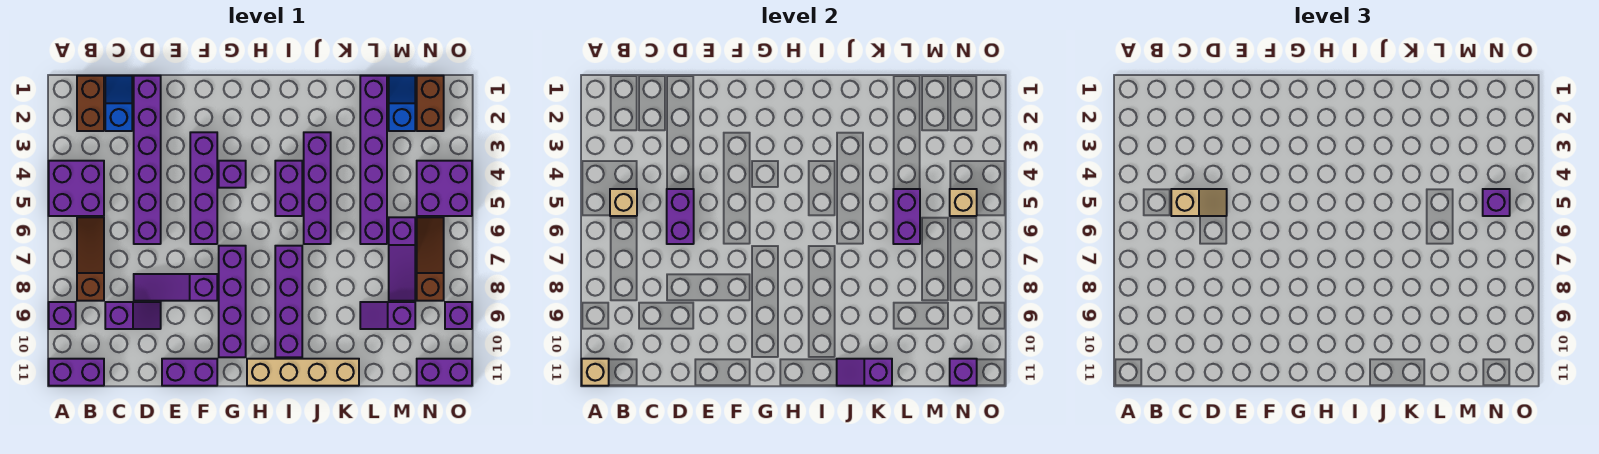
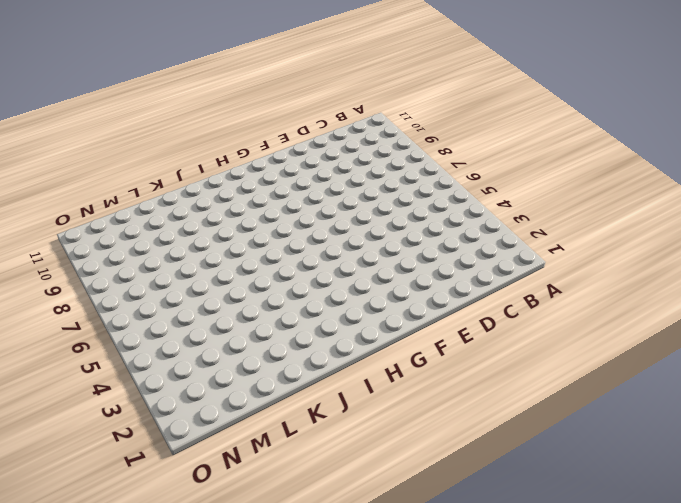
none -> purple 2x2 brick [49,161,104,216]
none -> purple 1x1 brick [49,302,76,329]
none -> purple 1x2 brick [49,359,104,386]
none -> brown 1x2 brick [77,76,104,131]

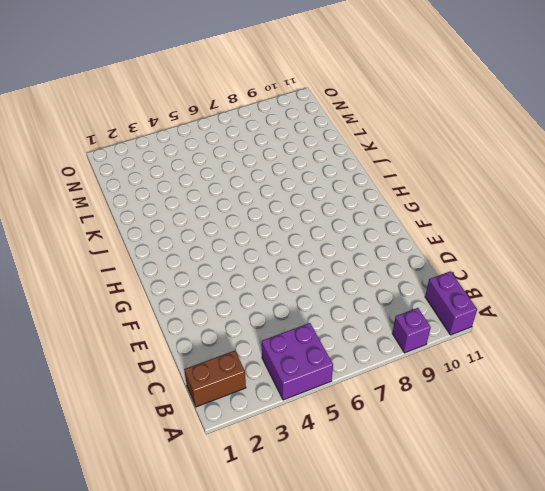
none -> brown 1x3 slope [77,217,104,301]
none -> blue 1x2 slope [105,76,132,131]
none -> purple 1x2 slope [105,302,161,329]
none -> purple 1x6 brick [134,76,161,244]

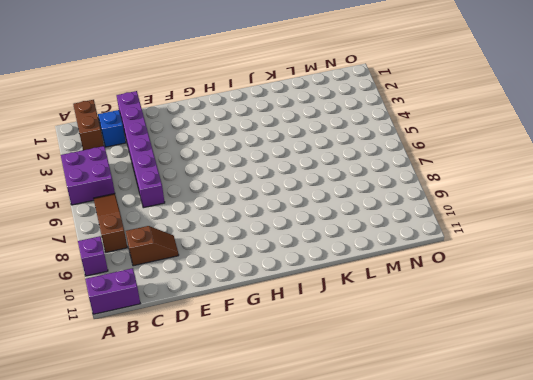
brown 1x2 slope [126,226,179,266] -> purple 1x2 slope [105,302,161,329]
none -> purple 1x3 slope [134,274,217,301]
none -> purple 1x2 brick [162,359,217,386]
none -> purple 1x4 brick [190,132,217,244]
none -> purple 1x1 brick [219,161,246,188]

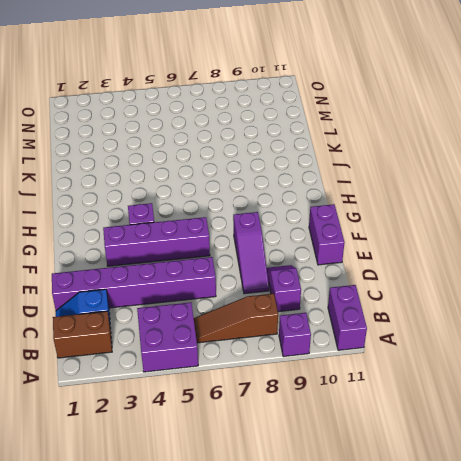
none -> purple 1x4 brick [219,246,246,357]
none -> tan 1x4 brick [247,359,359,386]
none -> purple 1x2 brick [275,161,302,216]
none -> purple 1x4 brick [275,246,302,357]

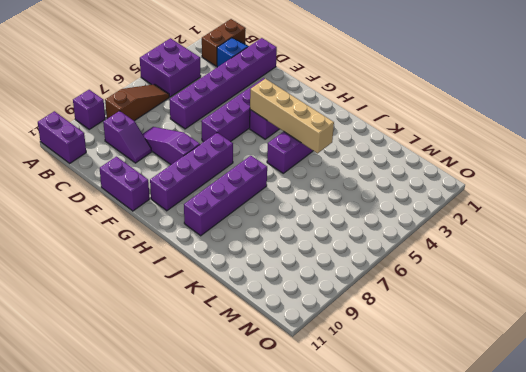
tan 1x4 brick [250,79,334,153] -> tan 1x4 brick moved to [247,359,359,386]
none -> purple 1x4 brick [304,132,331,244]
none -> purple 1x6 brick [360,76,387,244]
none -> purple 1x2 slope [360,302,415,329]
none -> blue 1x2 slope [389,76,415,131]

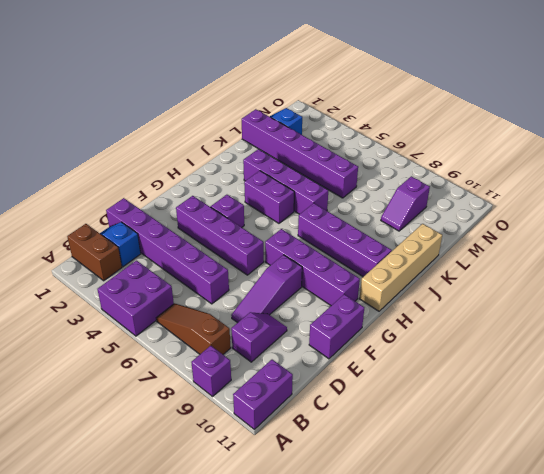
none -> purple 1x3 slope [389,217,415,301]
none -> brown 1x2 brick [417,76,444,131]
none -> purple 2x2 brick [417,161,472,216]
none -> brown 1x3 slope [417,217,444,301]

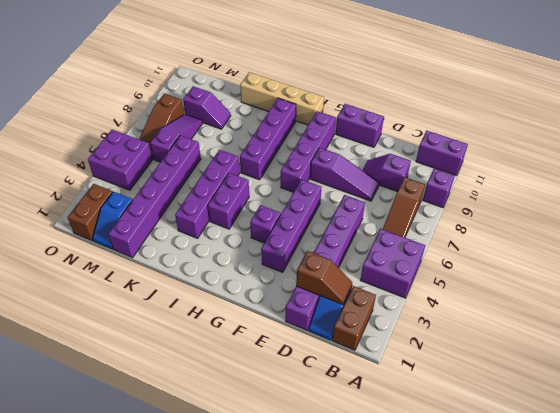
brown 1x2 slope [296,251,352,305] -> none
none -> purple 1x2 brick [417,359,472,386]
none -> purple 1x1 brick [445,302,472,329]
none -> tan 1x1 brick [582,359,609,386]
none -> tan 1x1 brick [610,189,637,216]

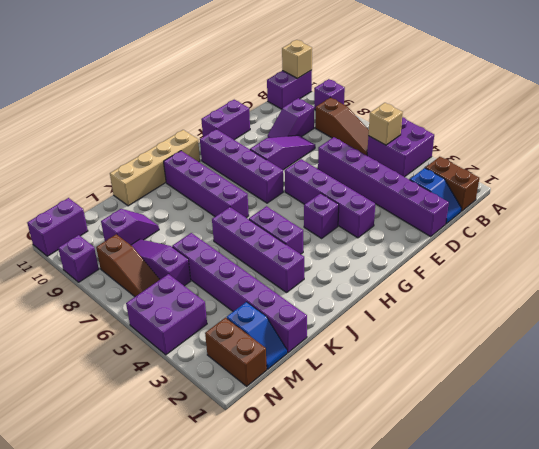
none -> purple 1x2 brick [667,189,694,244]
none -> purple 1x2 slope [837,359,892,386]
none -> purple 1x2 brick [893,189,920,244]
none -> tan 1x1 brick [950,189,977,216]

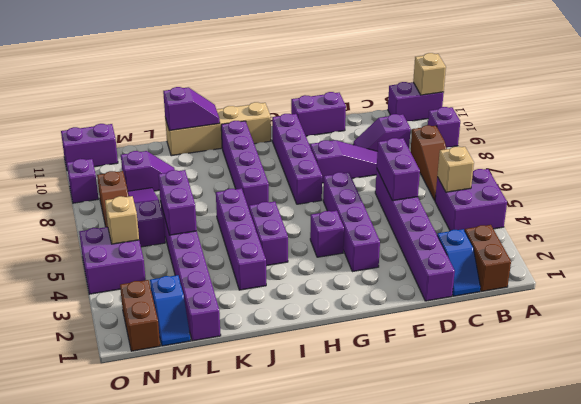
none -> purple 1x1 brick [950,359,977,386]
none -> tan 1x2 slope [1171,189,1227,216]
none -> purple 1x1 brick [1483,189,1510,216]

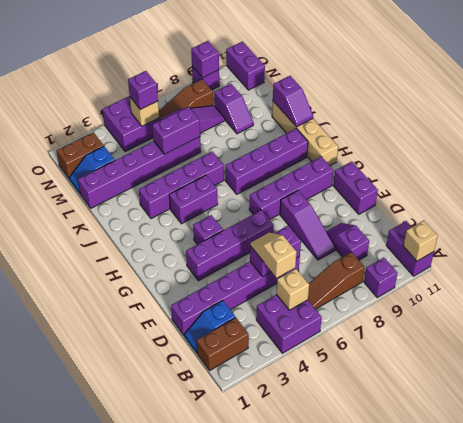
purple 1x1 brick [191,41,219,78] -> purple 1x1 brick moved to [950,359,977,386]

